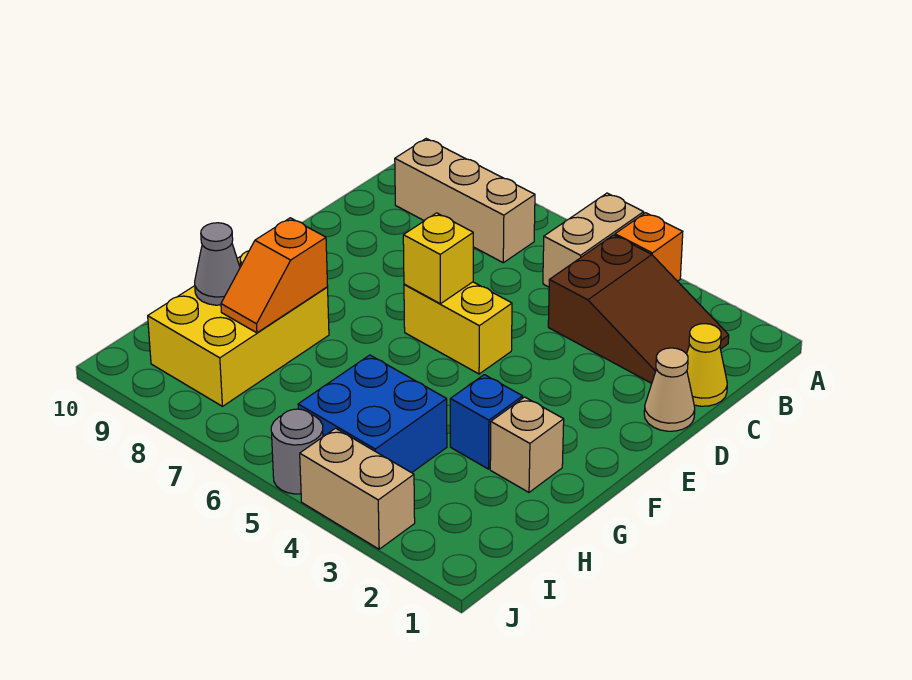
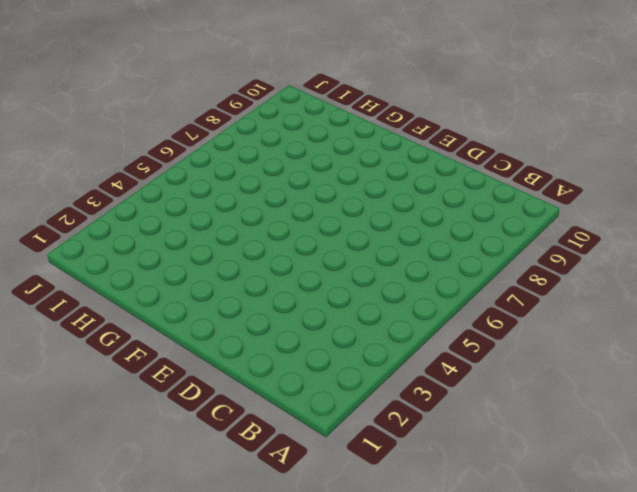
none -> orange 1x1 brick [615,213,683,281]
none -> tan 1x2 brick [543,193,644,287]
none -> brown 2x3 slope [548,235,729,383]

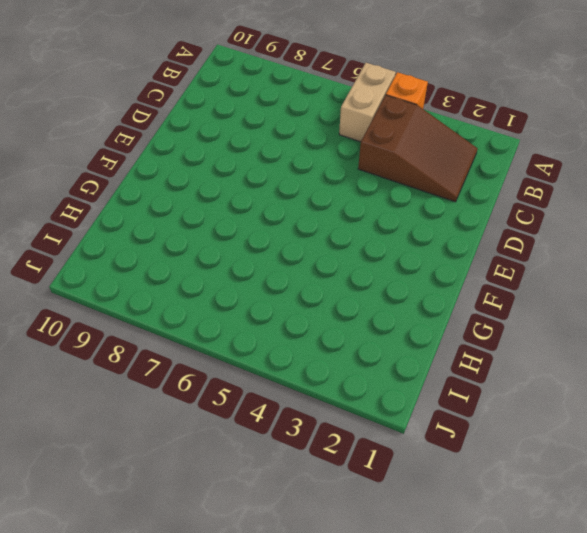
none -> tan 1x3 brick [395,139,535,263]
none -> yellow 1x1 cone [687,324,727,406]
none -> tan 1x1 cone [644,348,695,431]

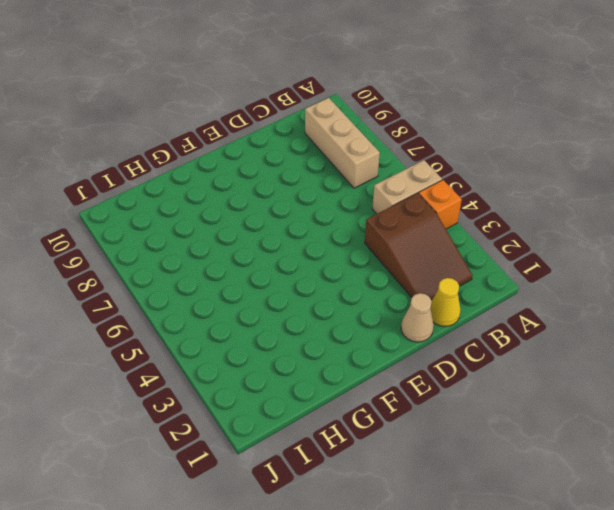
none -> yellow 1x2 brick [404,282,512,374]
none -> tan 1x1 brick [490,397,564,492]
none -> blue 1x1 brick [450,375,523,469]

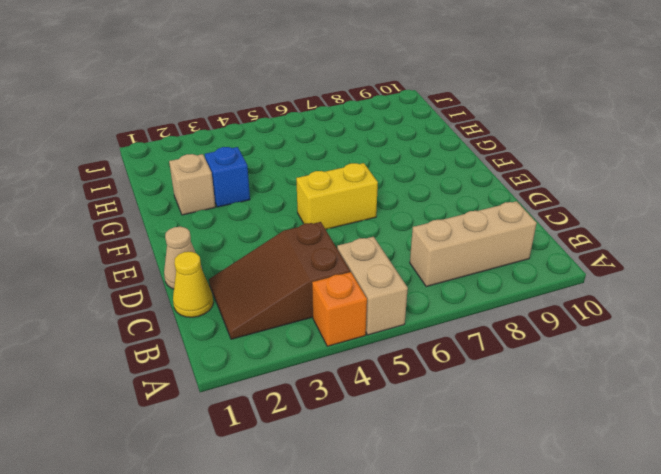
none -> yellow 2x3 brick [148,251,329,406]
none -> blue 2x2 brick [298,355,447,473]
none -> tan 1x2 brick [300,428,415,549]

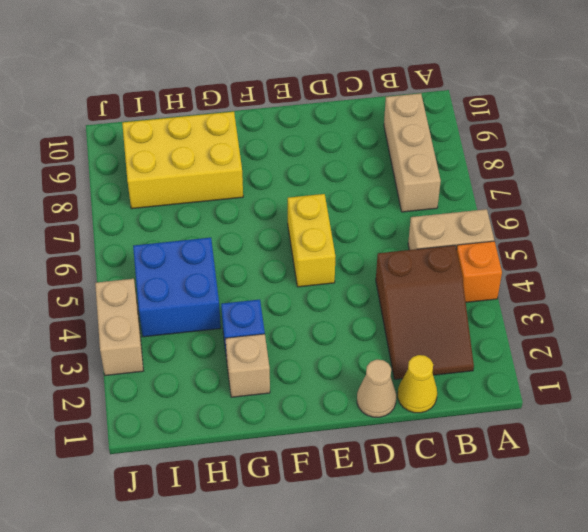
none -> grey 1x1 round brick [271,409,323,494]
none -> yellow 1x1 brick [403,213,473,304]
none -> orange 1x2 slope [221,218,328,333]

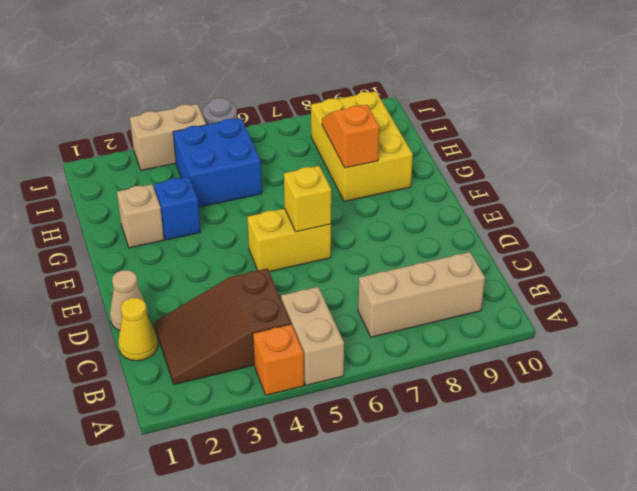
none -> grey 1x1 cone [195,223,240,305]

